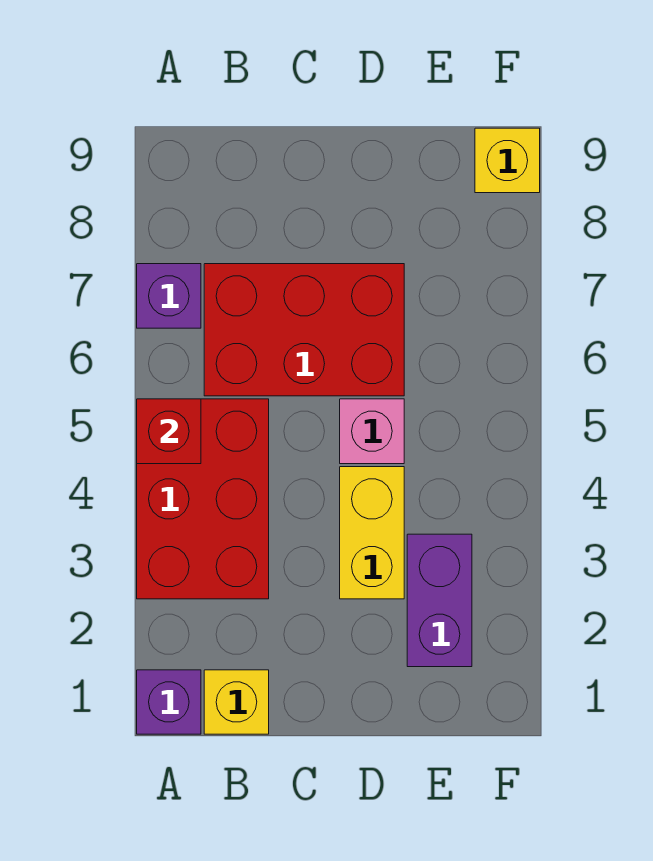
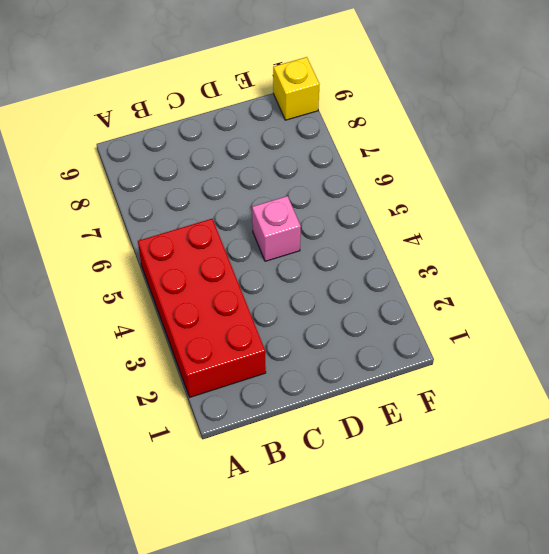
red 2x4 brick [138,219,266,397] -> red 2x3 brick [137,399,269,599]
none -> purple 1x1 brick [137,670,201,734]
none -> purple 1x1 brick [137,264,201,328]

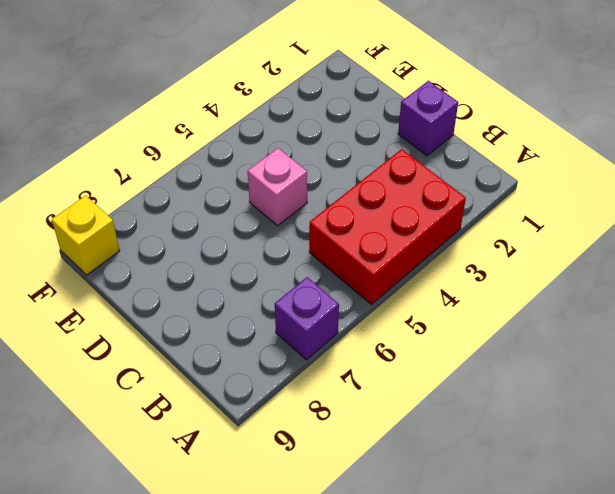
purple 1x1 brick [398,81,458,156] -> purple 1x1 brick moved to [137,670,201,734]
none -> yellow 1x1 brick [204,670,269,734]
none -> red 2x3 brick [204,264,404,396]

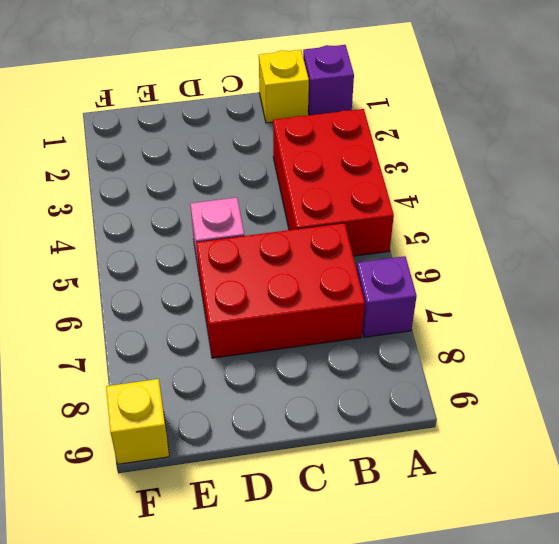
none -> yellow 1x2 brick [340,467,404,599]
none -> purple 1x2 brick [407,534,472,667]

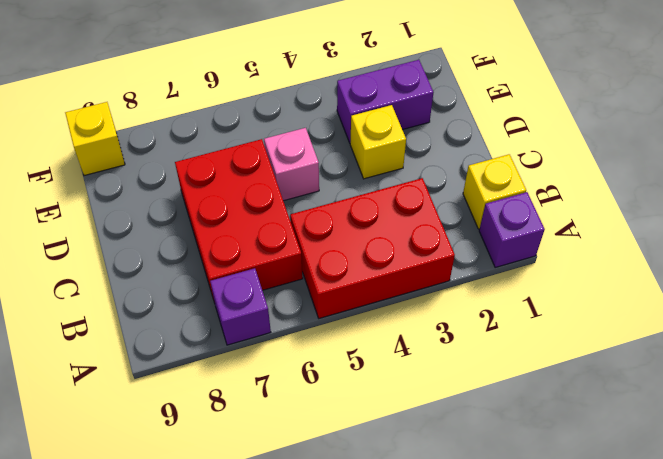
yellow 1x1 brick [350,105,406,179] -> yellow 1x2 brick [340,467,404,599]
none -> red 1x1 brick [137,399,201,464]

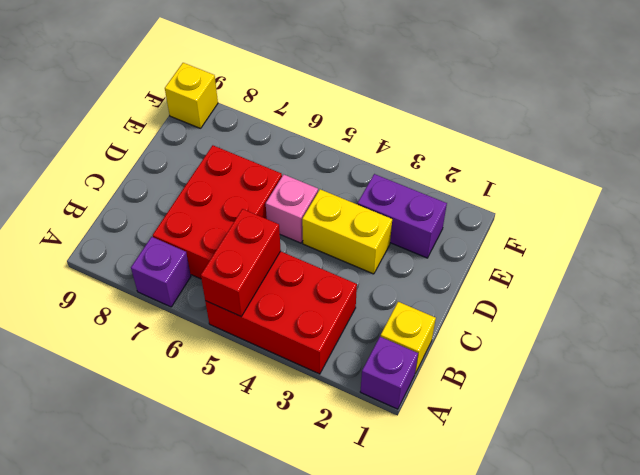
red 1x2 brick [201,209,281,316] -> red 1x1 brick [137,399,201,464]

